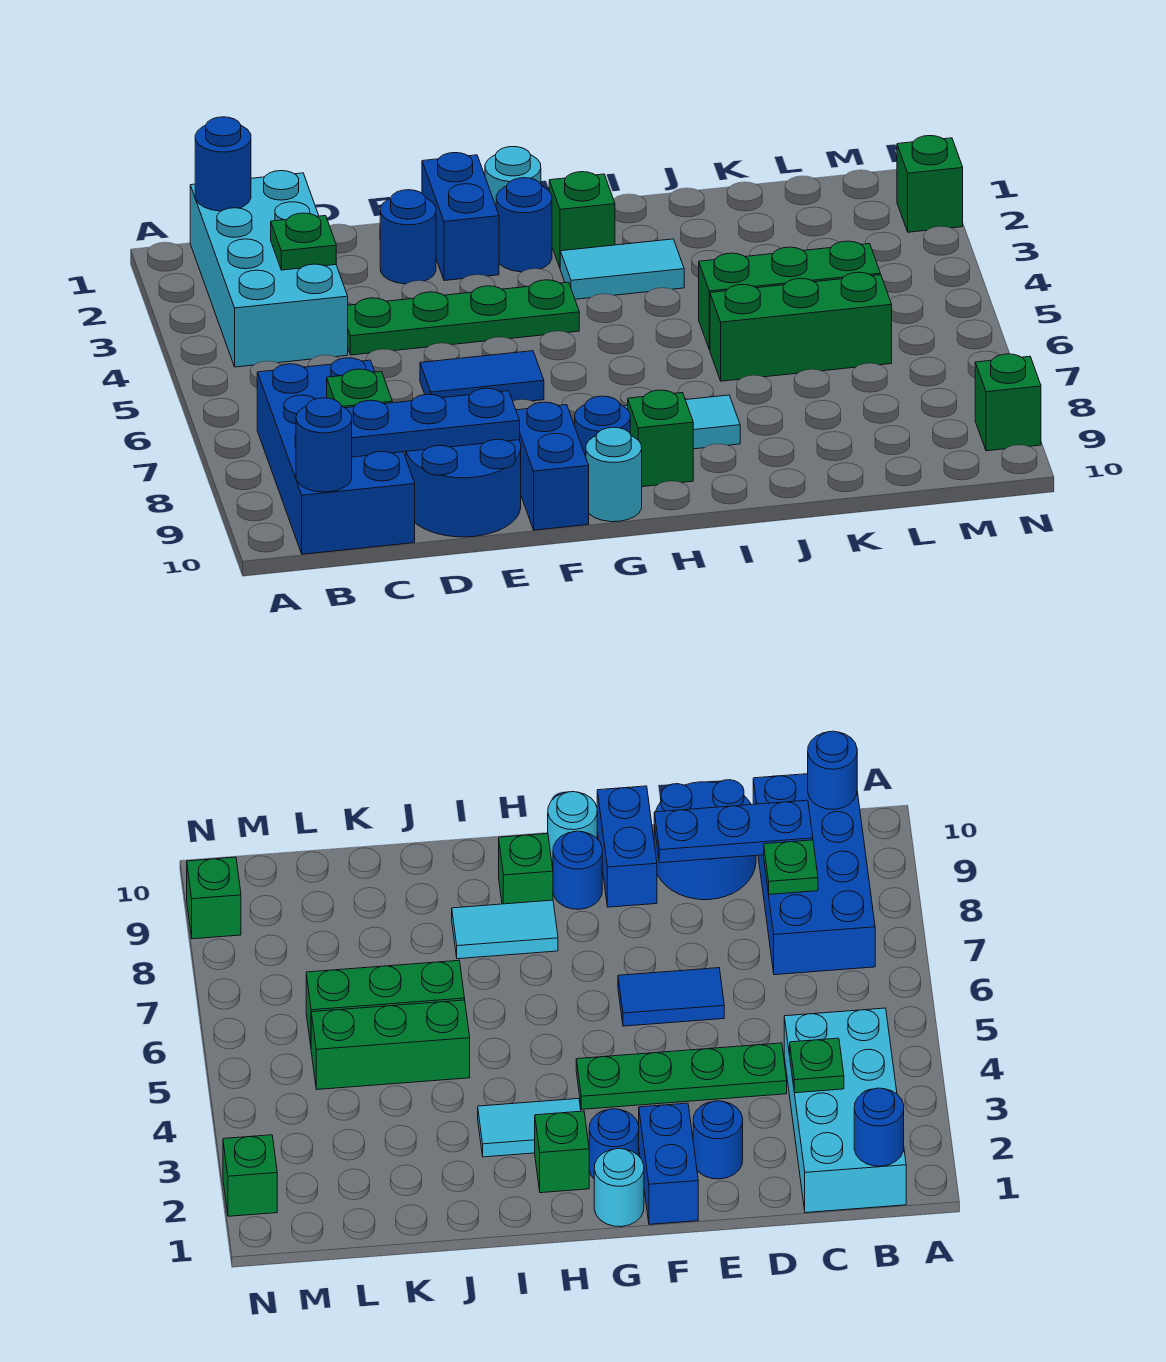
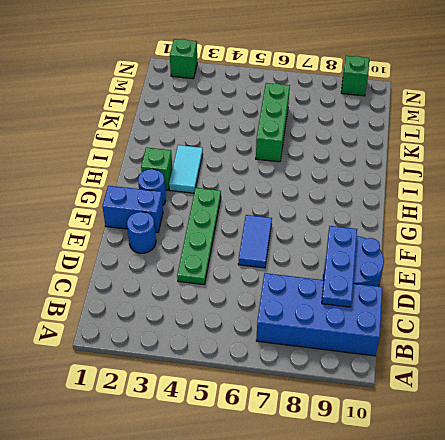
none -> cyan 2x4 brick [190,171,348,367]
none -> blue 1x2 brick [516,402,589,530]
none -> cyan 1x1 round brick [485,147,541,206]

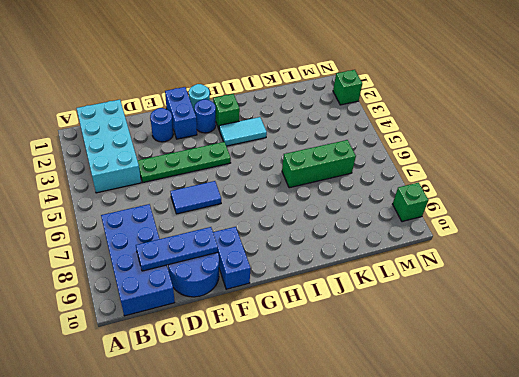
none -> blue 1x1 round brick [575,396,630,457]
none -> cyan 1x1 round brick [586,427,642,522]
none -> cyan 1x2 tile [624,395,740,449]

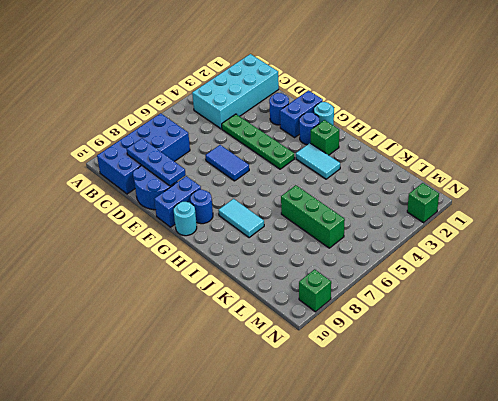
none -> green 1x1 brick [628,390,693,487]
none -> green 1x3 brick [699,241,880,350]
none -> blue 1x1 round brick [195,117,251,211]

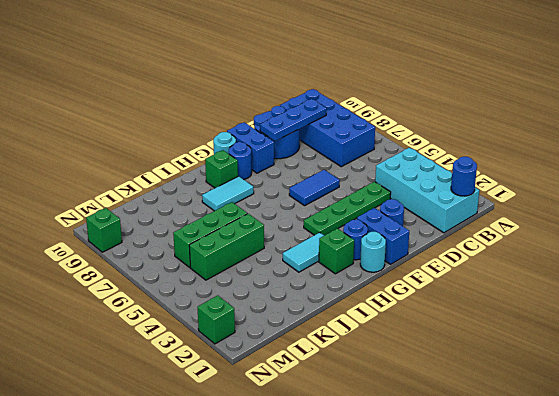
none -> blue 1x1 round brick [296,398,352,492]
none -> green 1x1 plate [271,213,336,270]
none -> green 1x1 plate [327,369,392,408]

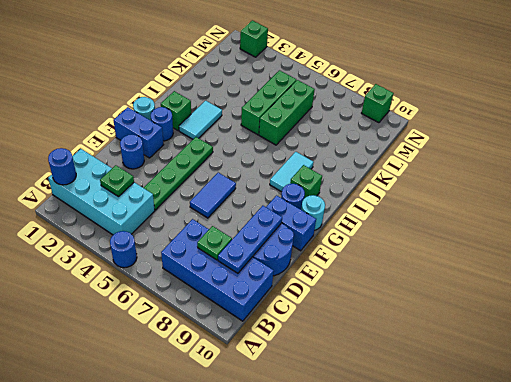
blue 1x1 round brick [110,231,137,268] -> blue 1x1 round brick moved to [296,398,352,492]

